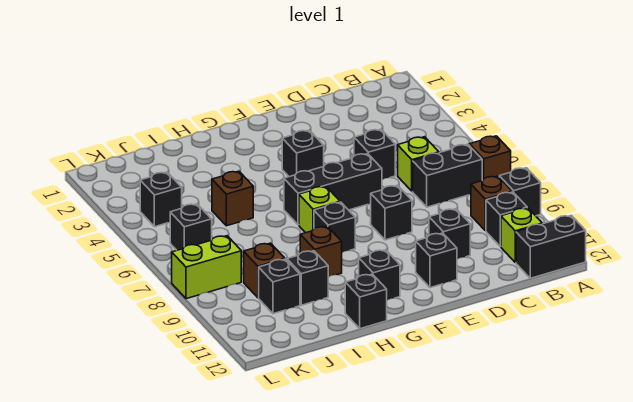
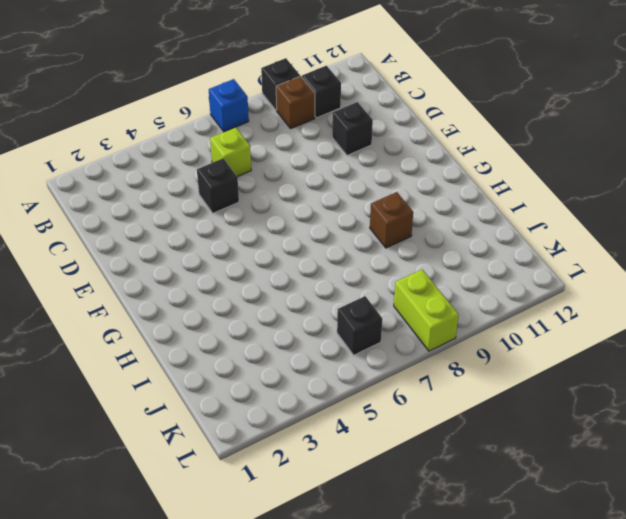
blue 1x1 brick [209,79,249,132] -> brown 1x1 brick [469,136,511,181]
none -> black 1x2 brick [516,215,586,278]
none -> black 1x2 brick [413,144,482,207]
none -> lime 1x1 brick [501,208,542,262]

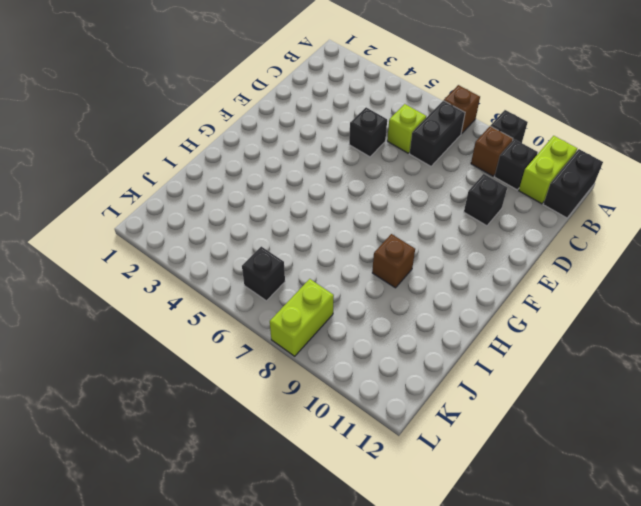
lime 1x2 brick [519,136,577,204] -> lime 1x1 brick [501,208,542,262]
none -> black 1x3 brick [284,154,382,225]
none -> black 1x1 brick [371,185,412,240]
none -> black 1x1 brick [416,233,457,288]

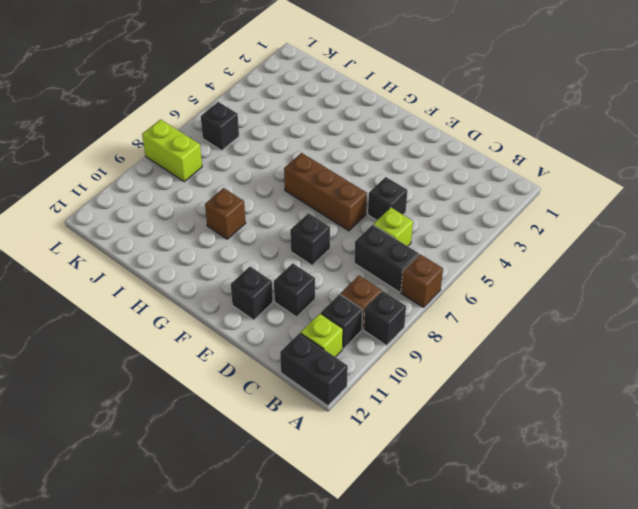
brown 1x3 brick [284,153,367,231] -> black 1x3 brick [284,154,382,225]
none -> black 1x1 brick [282,130,324,177]
none -> lime 1x1 brick [299,186,340,233]
none -> black 1x1 brick [314,202,355,252]

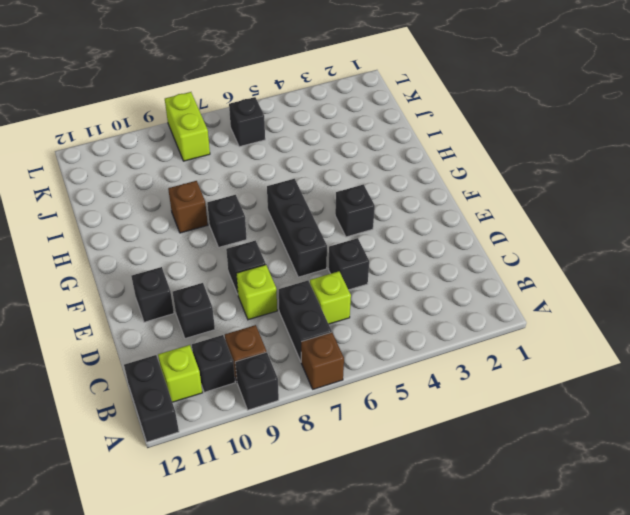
lime 1x1 brick [236,265,277,320] -> lime 1x1 brick moved to [299,186,340,233]
none -> black 1x1 brick [359,250,400,300]
none -> black 1x1 brick [345,274,387,329]
none -> brown 1x1 brick [212,171,253,226]

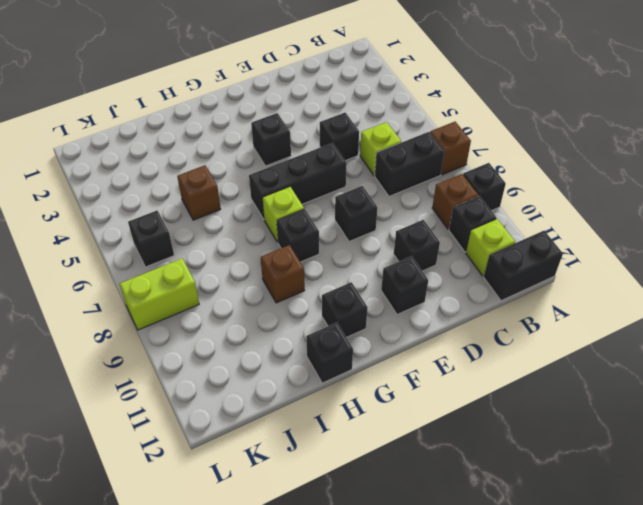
none -> black 1x1 brick [287,251,328,305]
none -> brown 1x1 brick [244,243,285,298]
none -> black 1x1 brick [259,259,300,314]

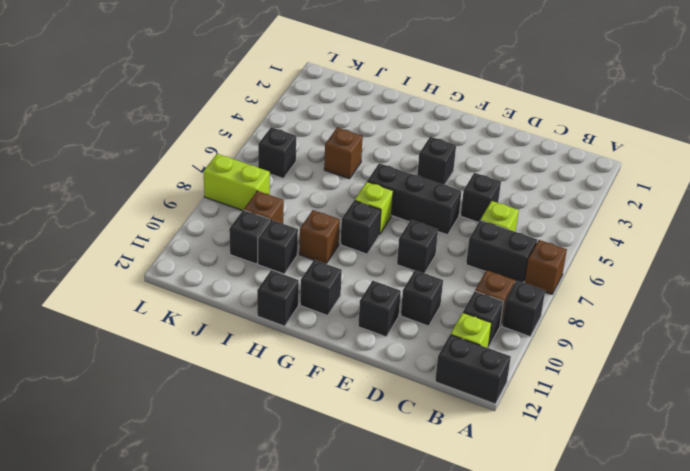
none -> black 1x1 brick [140,172,182,227]

